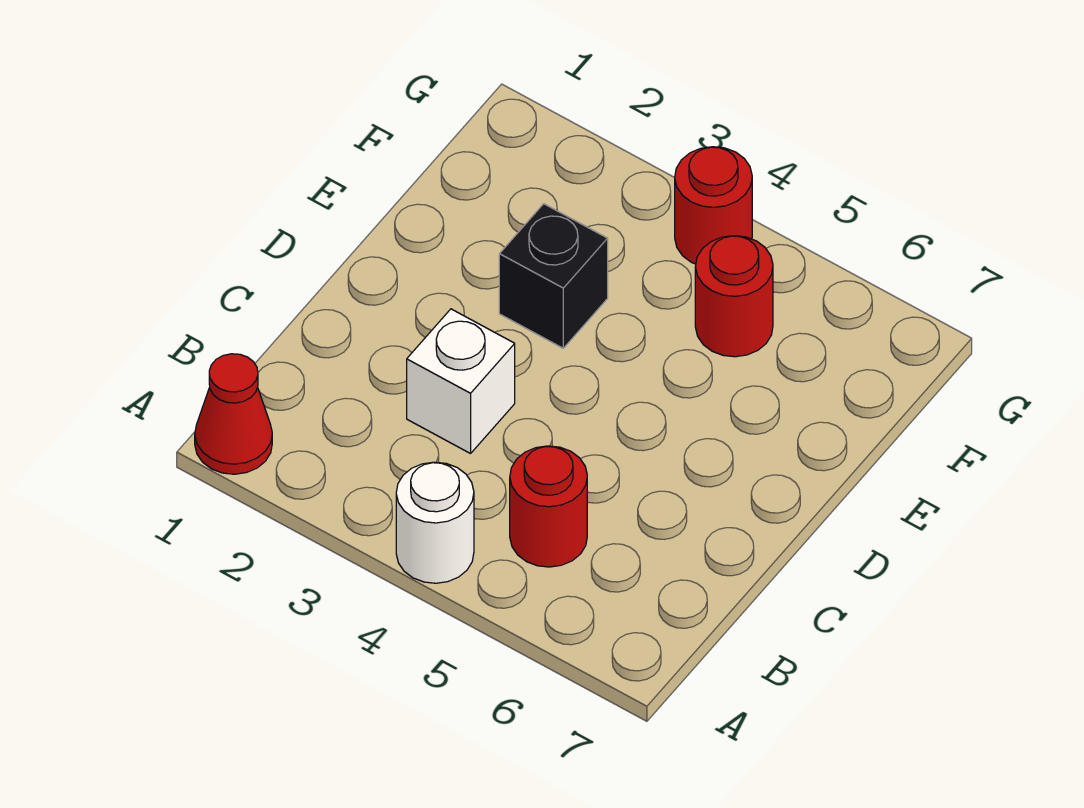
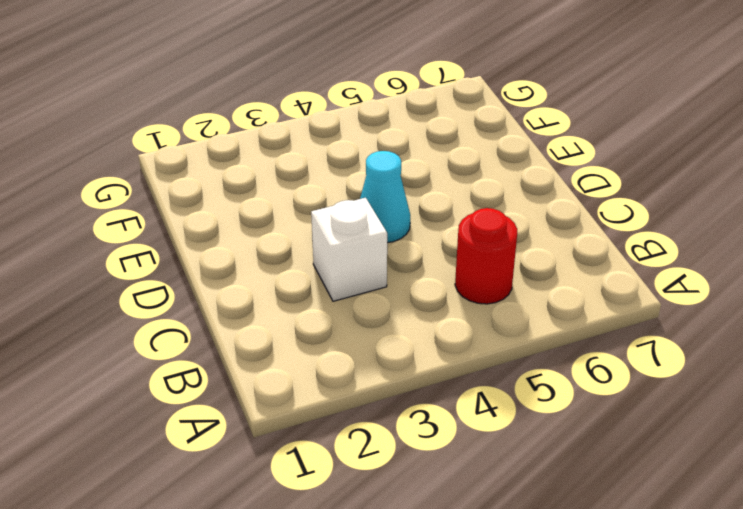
cyan 1x1 cone [360,151,410,243] -> none
none -> red 1x1 cone [195,354,272,474]
none -> white 1x1 round brick [396,462,474,583]

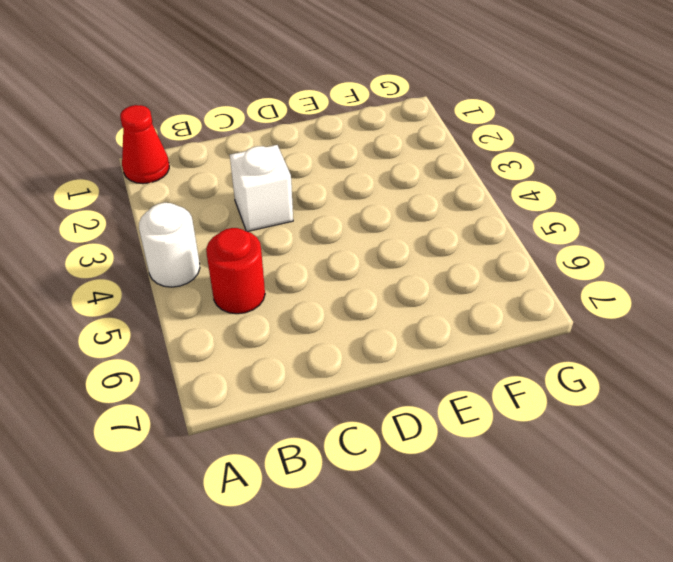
none -> black 1x1 brick [499,204,608,348]
none -> red 1x1 round brick [695,236,773,357]

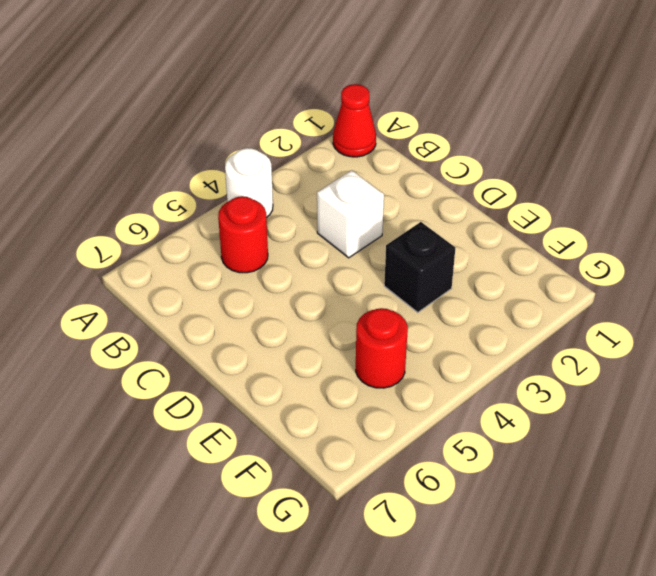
none -> red 1x1 round brick [675,147,752,264]

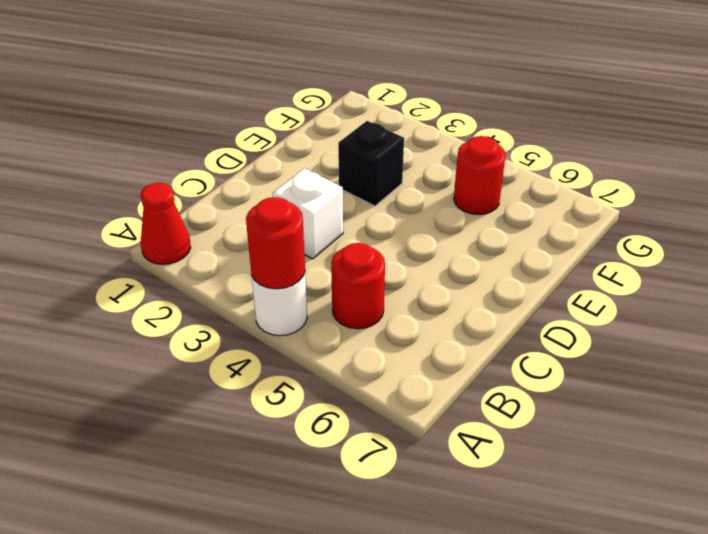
red 1x1 round brick [246,197,305,289] -> red 1x1 round brick moved to [675,147,752,264]

